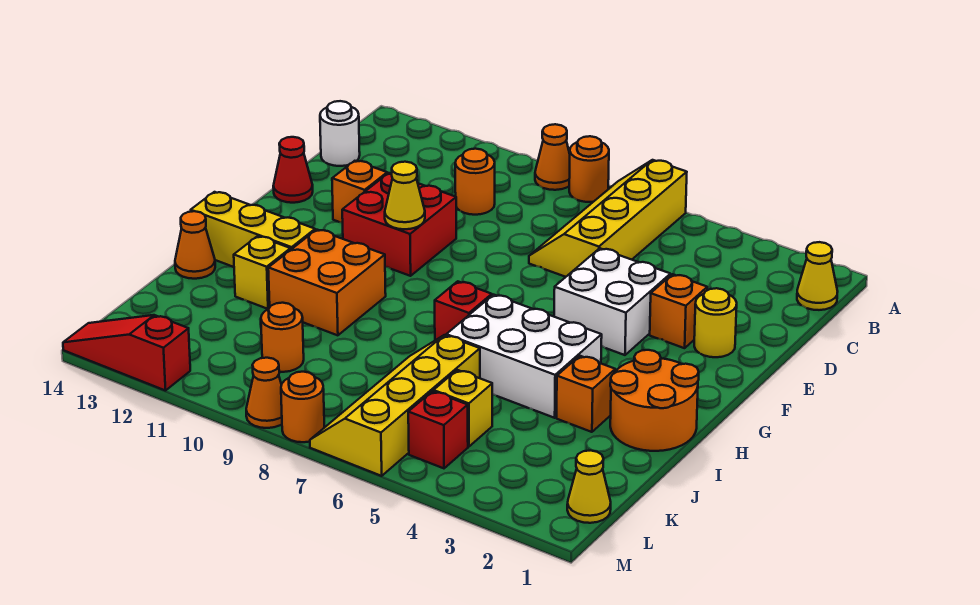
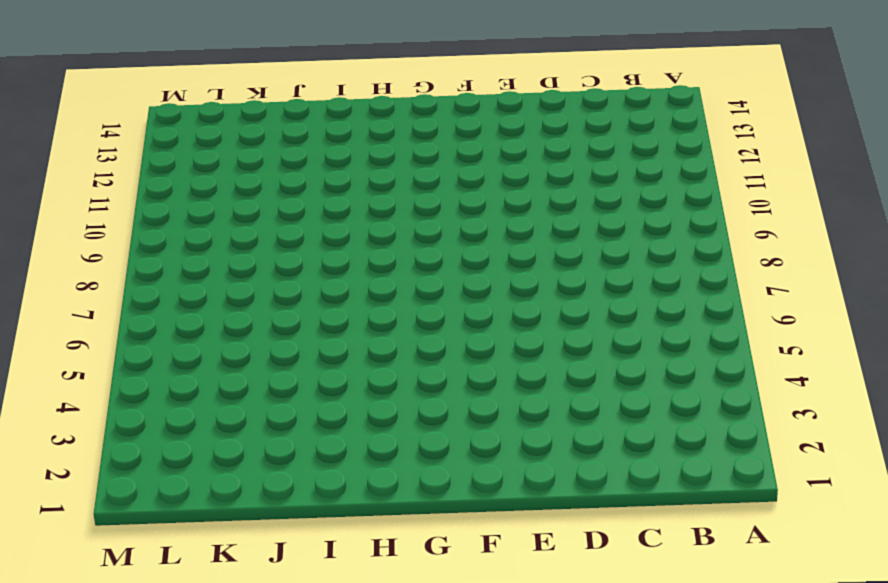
none -> yellow 2x4 slope [529,160,687,277]
none -> orange 1x1 round brick [569,136,609,202]
none -> orange 1x1 cone [535,124,570,190]

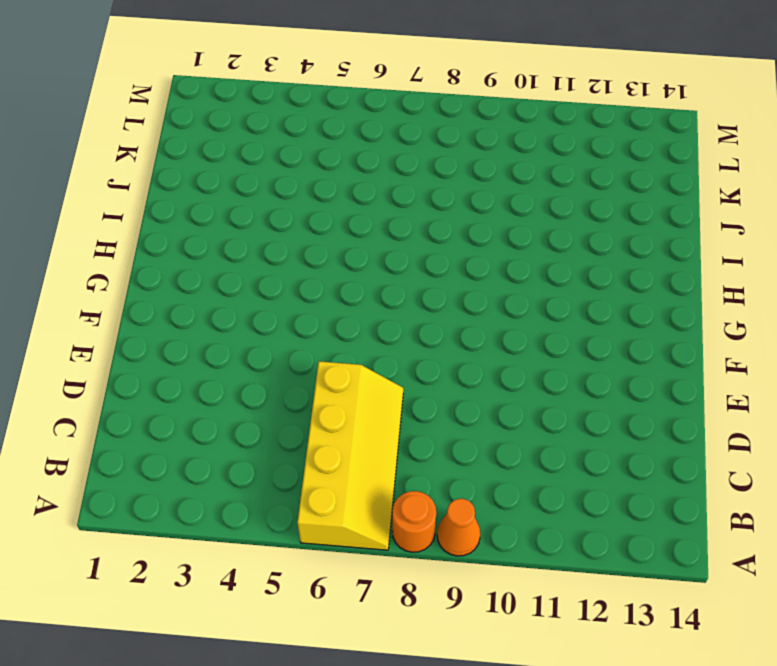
none -> yellow 1x1 cone [797,242,838,310]
none -> orange 1x1 round brick [455,149,495,215]
none -> white 1x1 round brick [320,101,360,166]

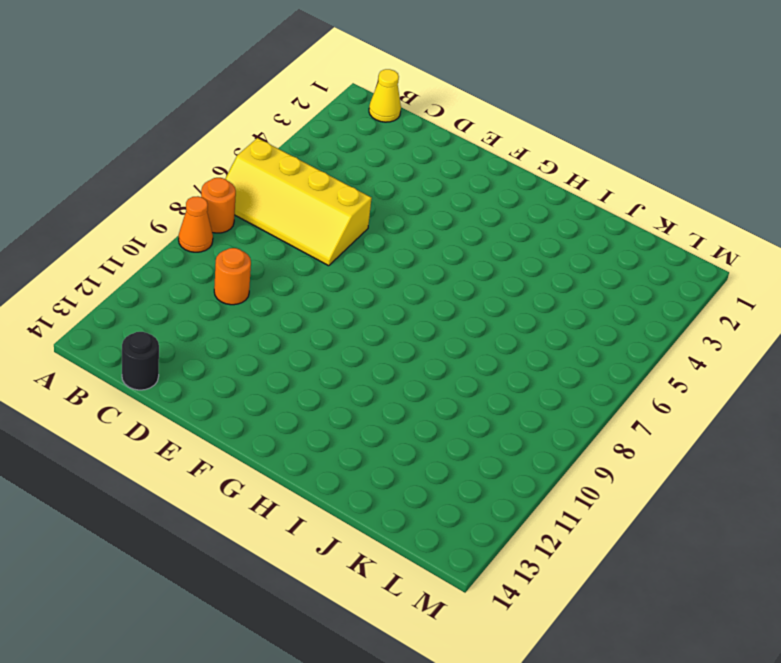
black 1x1 round brick [122,332,159,390] -> white 1x1 round brick [320,101,360,166]
none -> yellow 1x1 round brick [694,288,737,357]
none -> orange 1x1 brick [650,274,707,348]
none -> white 2x2 brick [554,248,671,355]

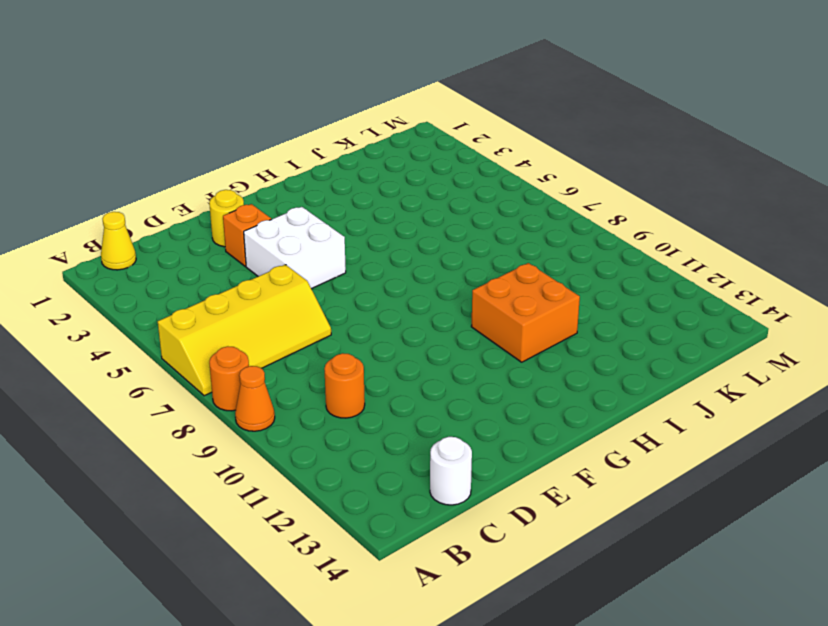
none -> red 2x2 brick [342,173,456,276]
none -> orange 1x1 brick [332,161,387,223]
none -> red 1x1 cone [273,137,313,203]

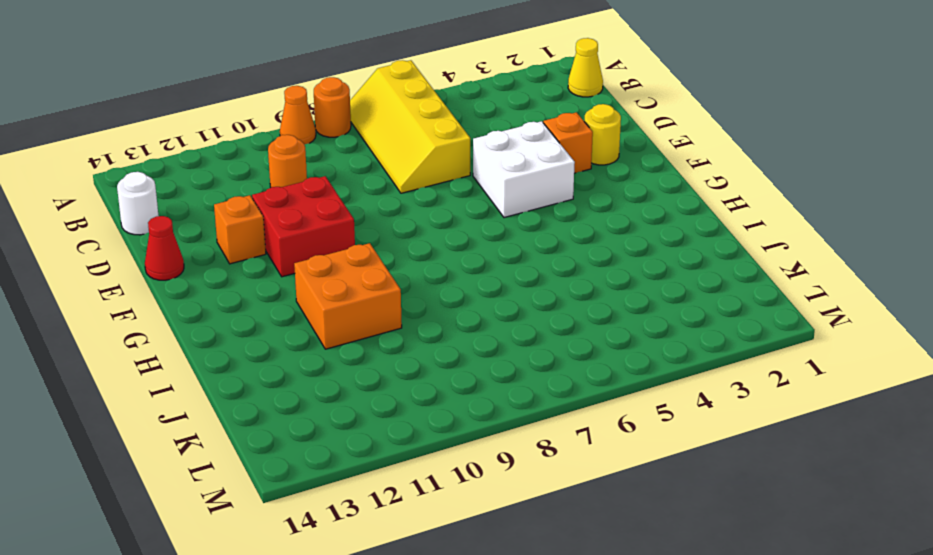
none -> orange 2x2 round brick [610,350,699,451]
none -> white 2x3 brick [446,295,602,418]
none -> red 1x1 brick [435,281,492,340]

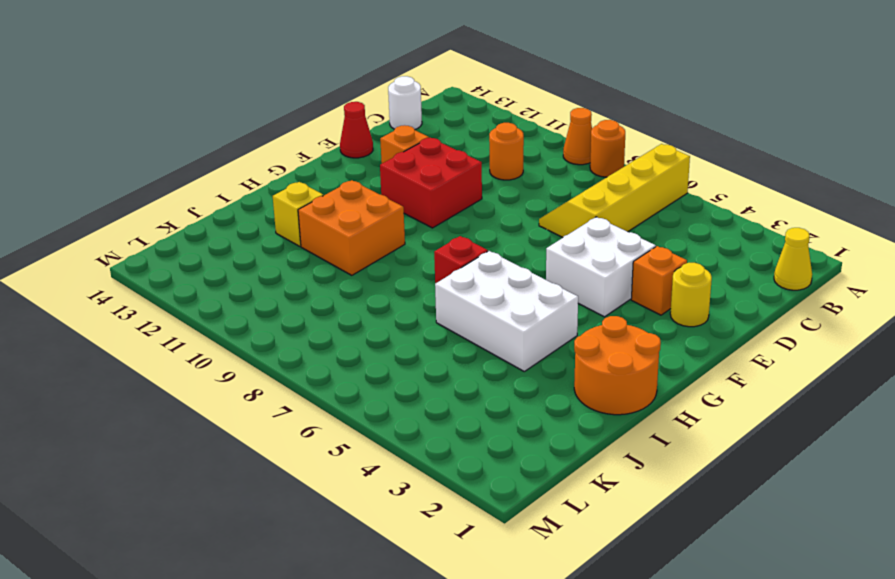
none -> yellow 1x3 brick [191,192,315,267]
none -> orange 1x1 brick [557,356,615,432]
none -> orange 1x1 cone [175,211,215,279]

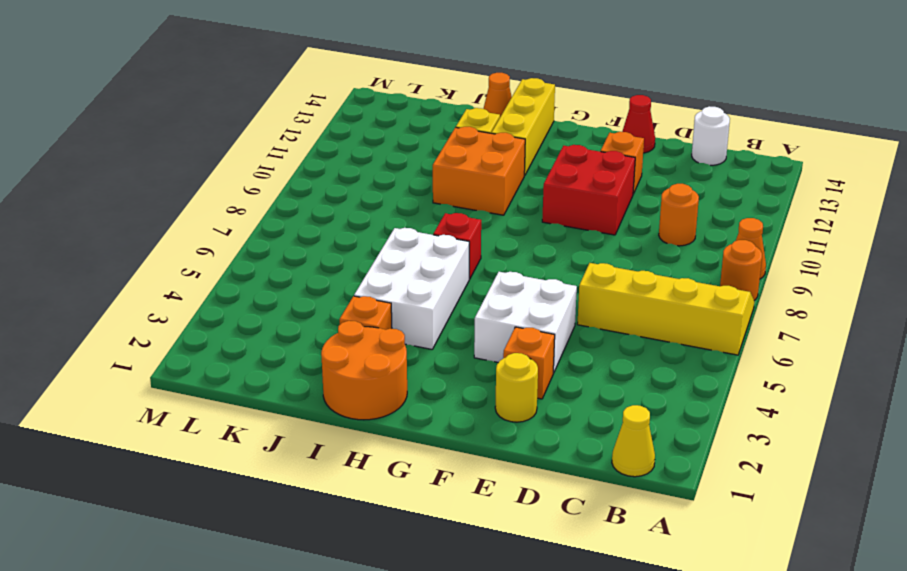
none -> yellow 2x4 slope [310,335,480,476]
none -> yellow 1x1 brick [434,370,492,447]
none -> orange 1x1 round brick [261,303,304,372]

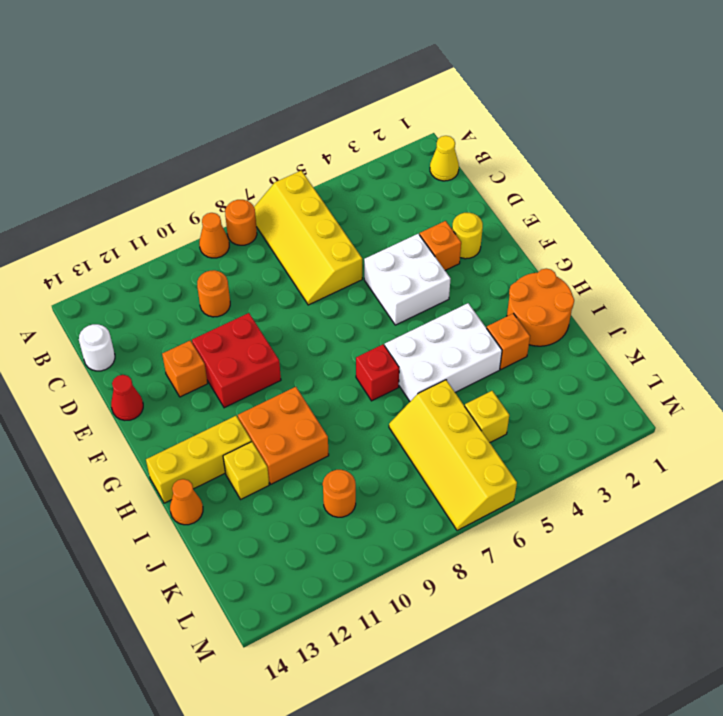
none -> yellow 1x1 cone [567,450,611,523]
none -> red 1x1 brick [408,391,468,468]
none -> orange 1x1 round brick [281,372,324,442]

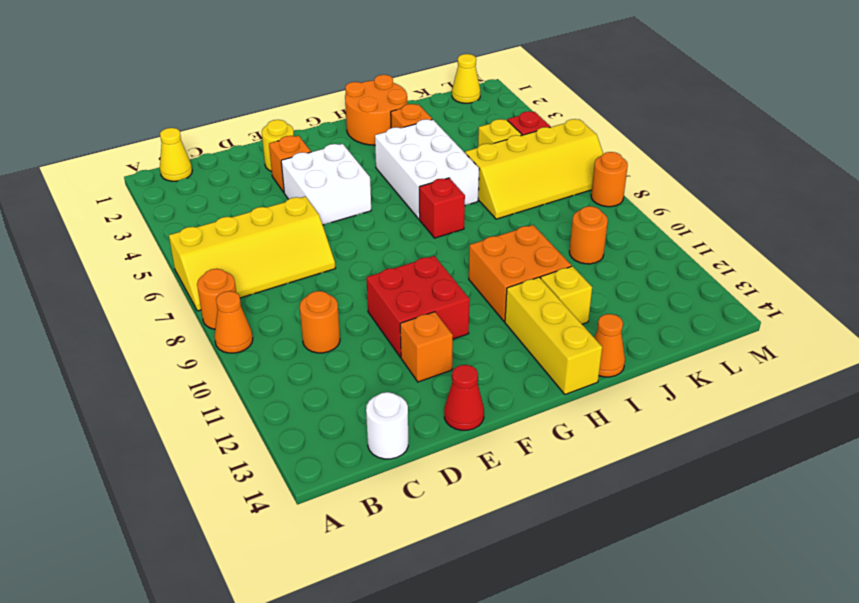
none -> orange 1x1 cone [246,358,282,428]
none -> red 1x3 slope [63,315,190,391]
none -> yellow 1x1 cone [385,162,425,229]

